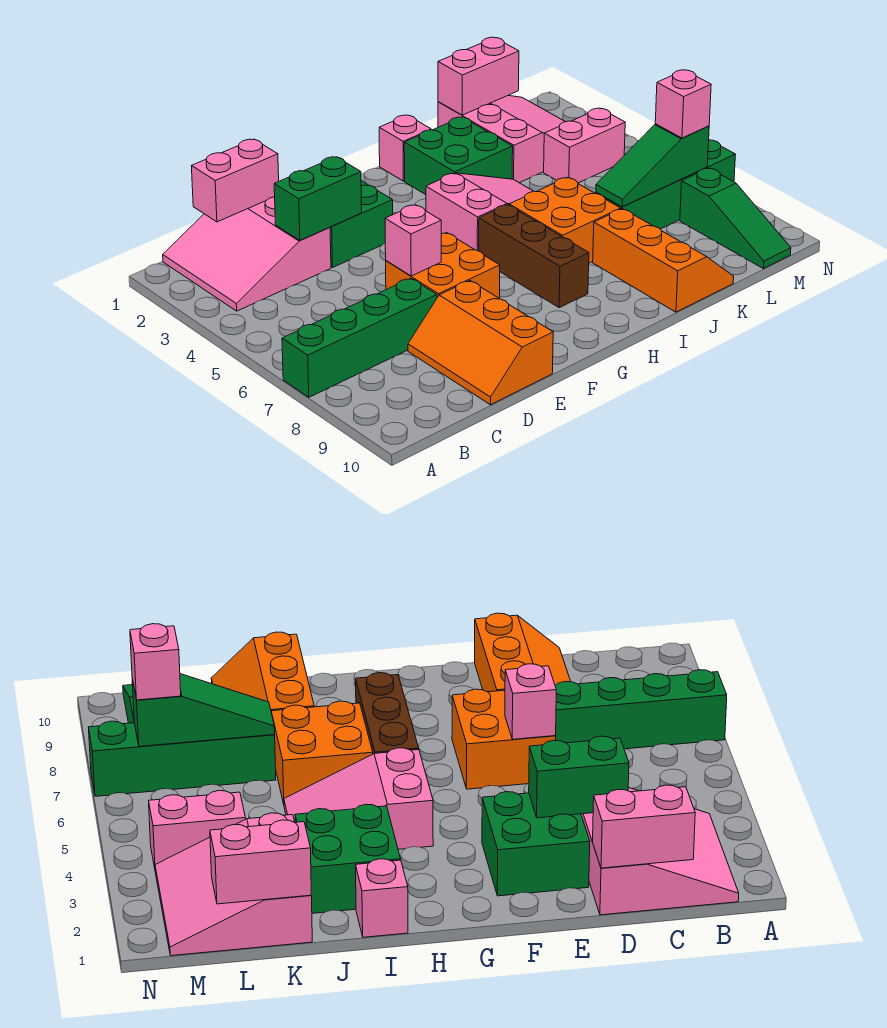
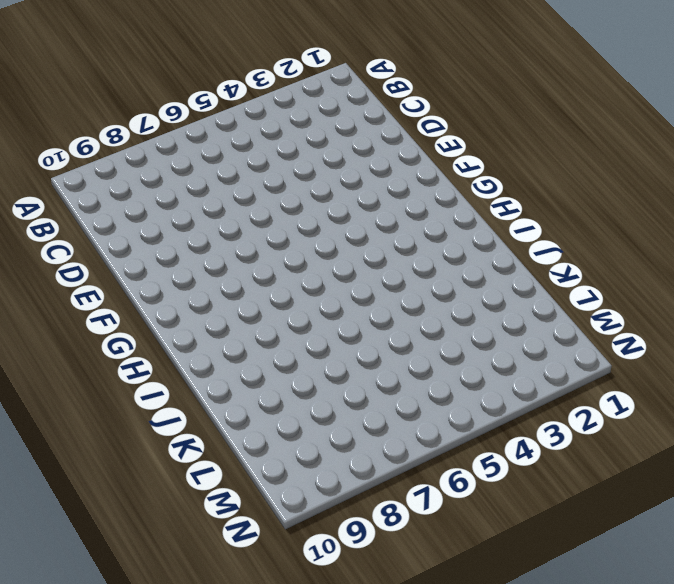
none -> green 1x4 brick [282,278,437,397]
none -> pink 3x3 slope [163,197,331,311]
none -> orange 2x3 slope [408,281,553,405]

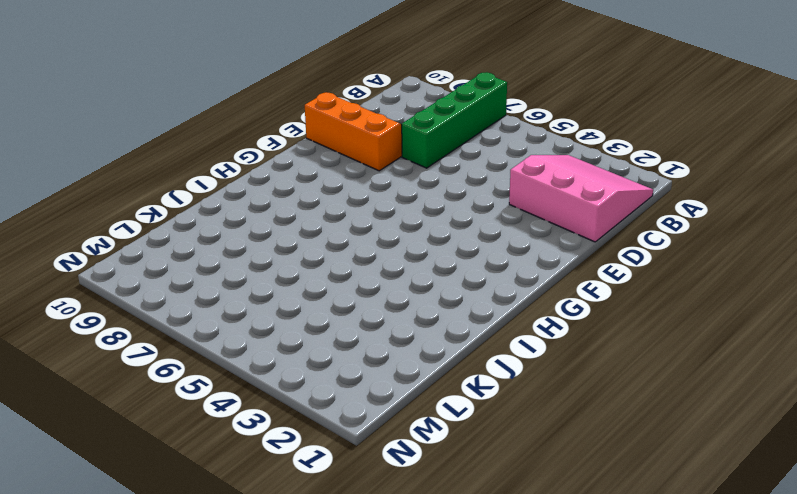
none -> green 2x2 brick [330,181,393,267]
none -> orange 2x2 brick [386,233,500,299]
none -> pink 2x3 slope [426,173,534,251]

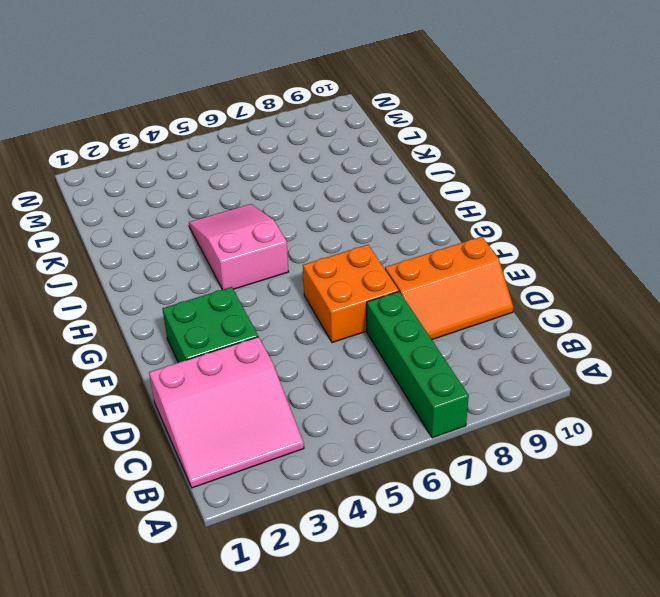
none -> brown 1x3 brick [479,205,589,308]
none -> pink 1x1 brick [379,115,431,181]
none -> green 2x2 brick [404,117,513,195]

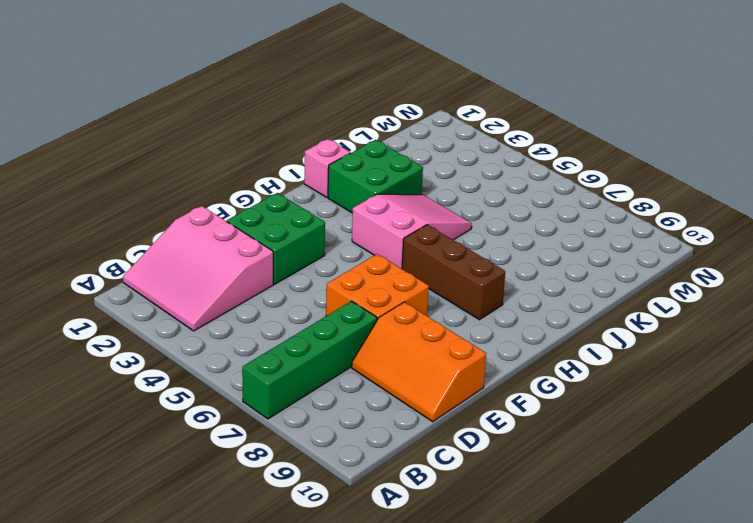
none -> orange 2x2 brick [509,178,621,263]
none -> orange 2x3 slope [593,209,734,312]
none -> pink 3x3 slope [438,95,565,183]

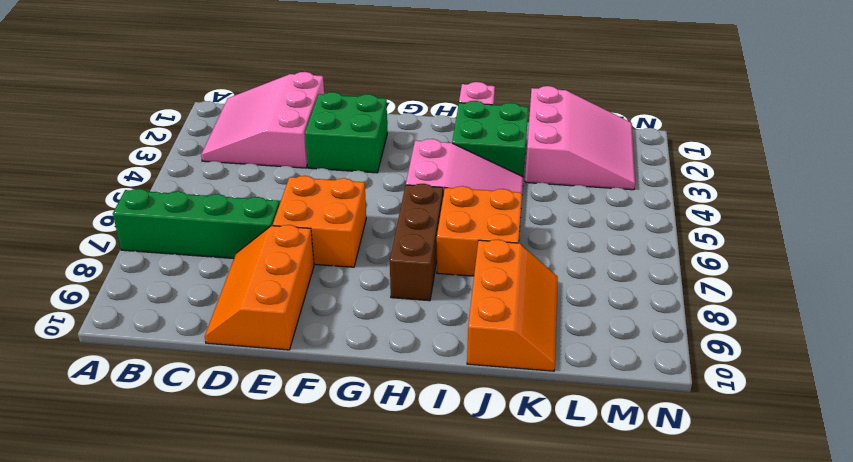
none -> green 1x4 brick [596,140,736,229]
none -> pink 1x2 brick [544,108,625,183]
none -> green 1x3 slope [680,168,791,269]

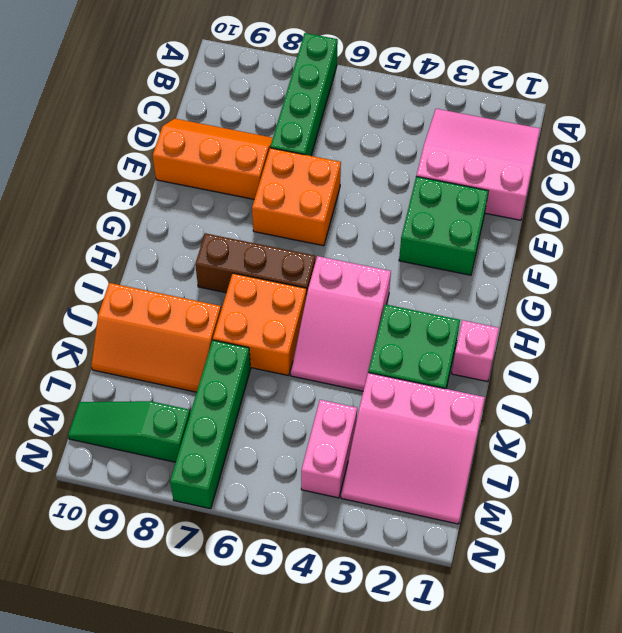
none -> pink 1x2 brick [192,139,279,222]
none -> green 1x2 brick [274,157,362,240]
none -> pink 1x1 brick [385,205,441,276]

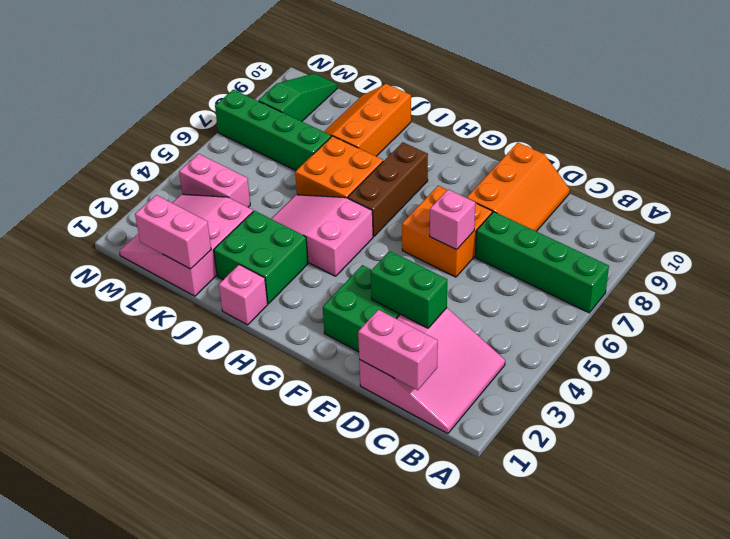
none -> green 1x3 slope [596,124,709,207]
none -> pink 1x1 brick [655,70,711,138]

